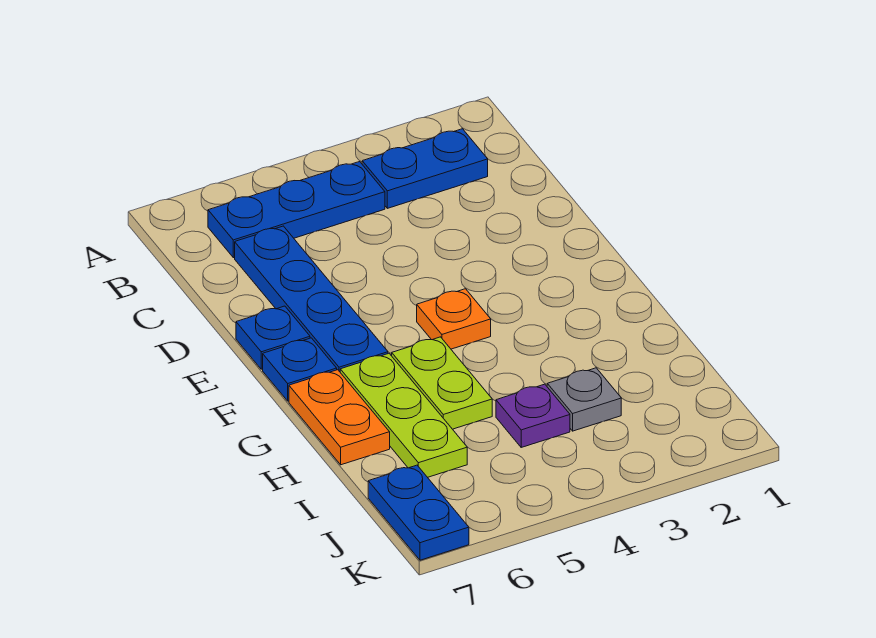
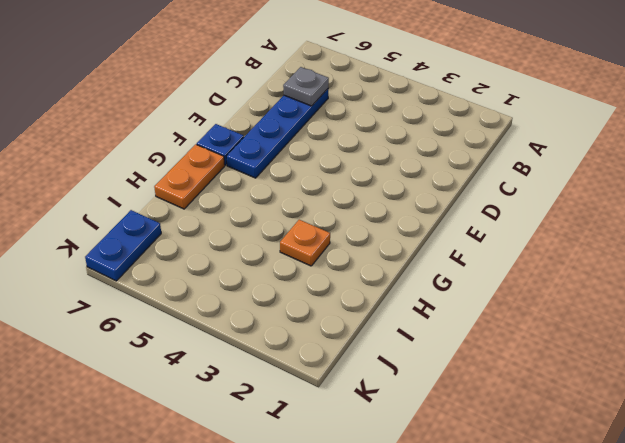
grey 1x1 plate [283,67,329,106] -> grey 1x1 plate moved to [547,368,621,431]
orange 1x1 plate [280,220,330,266] -> orange 1x1 plate moved to [417,289,491,349]
none -> blue 1x2 plate [362,129,488,208]
none -> blue 1x3 plate [208,162,385,258]
none -> blue 1x1 plate [236,306,310,369]

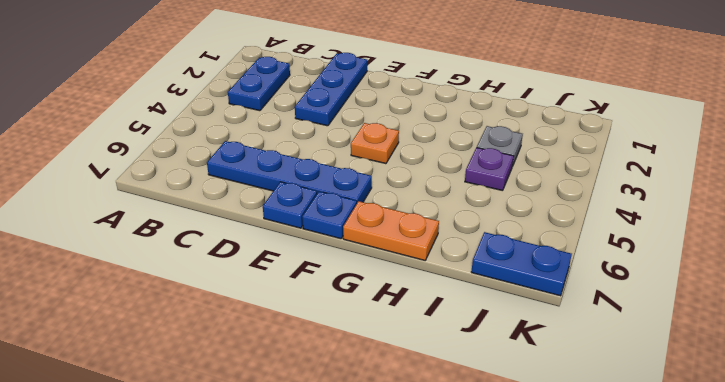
blue 1x3 plate [295,53,367,126] -> blue 1x3 plate moved to [208,162,385,258]
none -> lime 1x2 plate [392,337,492,429]
none -> lime 1x3 plate [340,354,467,477]

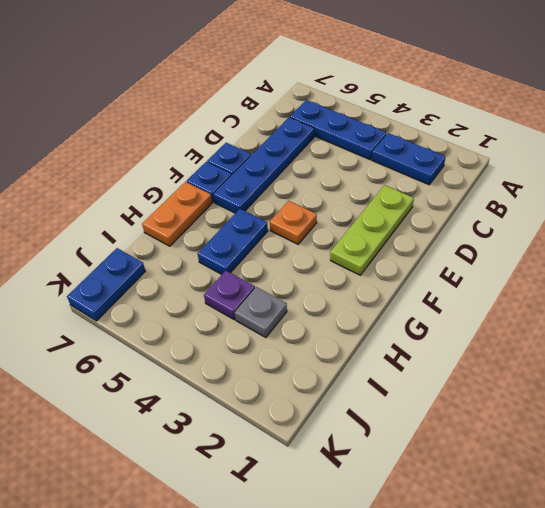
lime 1x3 plate [330,185,414,275] -> lime 1x3 plate moved to [340,354,467,477]
blue 1x2 plate [198,209,268,274] -> lime 1x2 plate [392,337,492,429]

